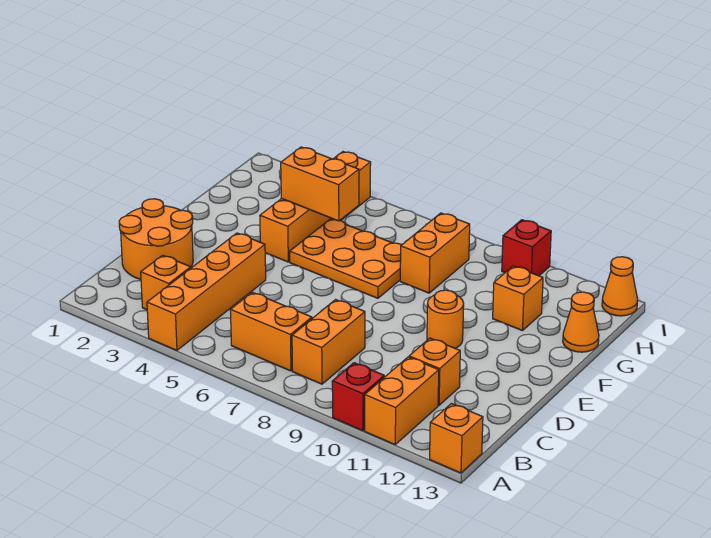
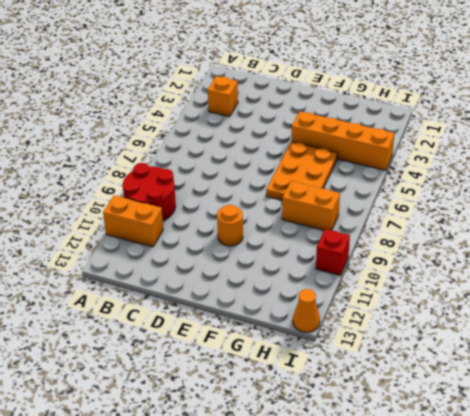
red 2x2 round brick [123,163,176,221] -> red 1x1 brick [332,363,384,431]
none -> orange 1x4 brick [147,233,266,350]
none -> orange 1x1 brick [430,404,483,473]
none -> orange 1x2 brick [230,292,312,371]

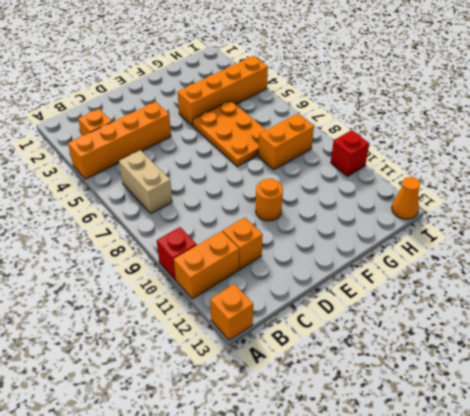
tan 1x2 brick [119,150,172,214] -> orange 1x2 brick [230,292,312,371]
none -> orange 1x2 brick [292,300,365,384]
none -> orange 2x2 round brick [119,199,193,279]
none -> orange 1x1 brick [493,266,543,331]

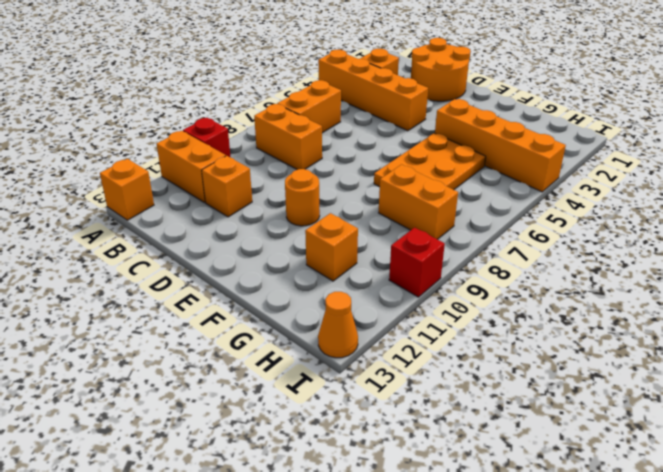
none -> orange 1x1 cone [563,292,599,352]
none -> orange 1x2 brick [281,147,359,221]

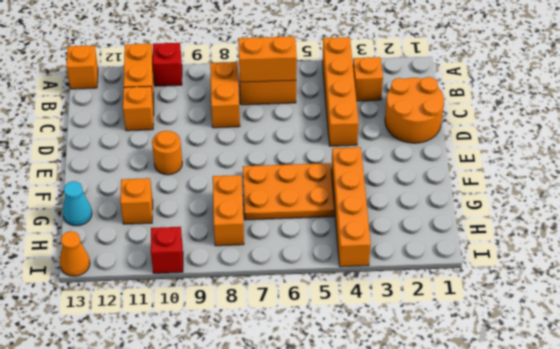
orange 1x2 brick [238,36,297,82] -> orange 1x2 brick moved to [281,147,359,221]
cyan 1x1 cone [63,181,92,226] -> orange 1x1 cone [563,292,599,352]

